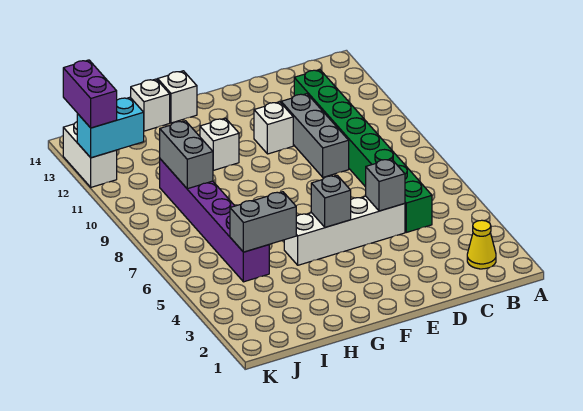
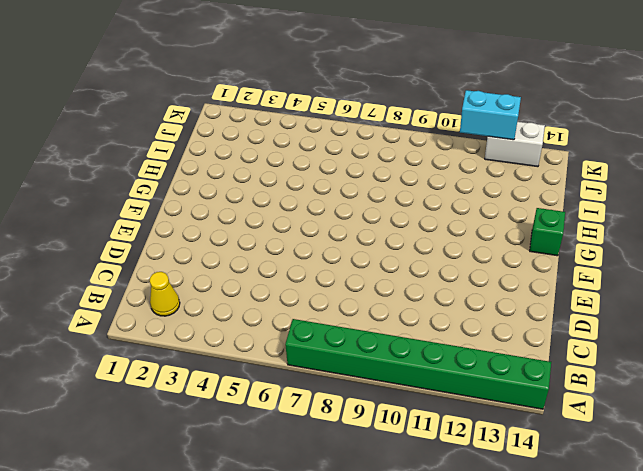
green 1x8 brick [285,319,551,409] -> green 1x8 brick moved to [294,70,432,232]
green 1x1 brick [530,208,565,256] -> white 1x1 brick [158,71,197,123]
cyan 1x2 brick [460,90,521,140] -> cyan 1x2 brick turned to [77,97,144,158]
none -> white 1x4 brick [284,196,405,265]
none -> grey 1x3 brick [281,94,349,177]
none -> white 1x1 brick [254,102,293,154]

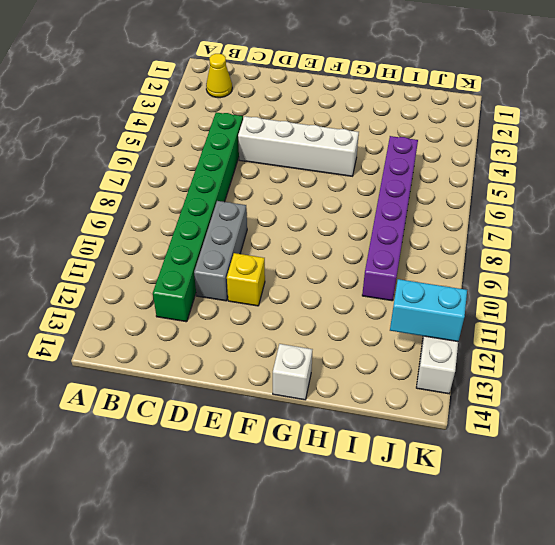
yellow 1x1 brick [227,253,265,306] -> white 1x1 brick [254,102,293,154]
none -> white 1x1 brick [200,118,239,170]
none -> white 1x1 brick [131,79,170,131]
none -> grey 1x1 brick [366,159,405,211]

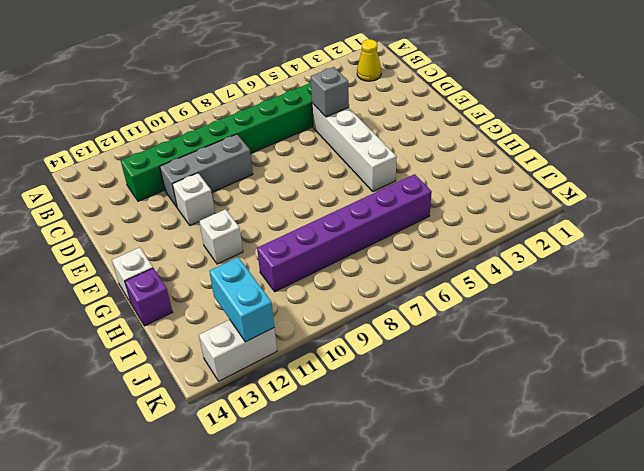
purple 1x1 brick [125,268,173,326] -> white 1x1 brick [131,79,170,131]
none -> grey 1x1 brick [311,175,351,227]
none -> grey 1x2 brick [230,192,296,252]
none -> grey 1x2 brick [160,121,213,189]

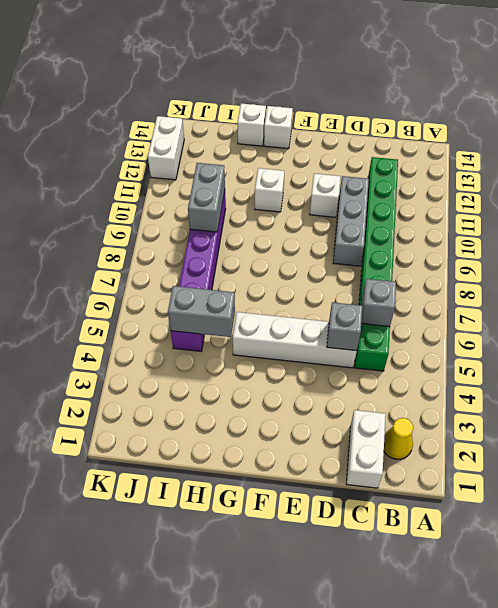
white 1x2 brick [346,410,386,488] -> none
grey 1x1 brick [361,279,396,327] -> grey 1x1 brick moved to [311,175,351,227]
none -> cyan 1x2 brick [77,97,144,158]
none -> purple 1x2 brick [63,60,117,128]

